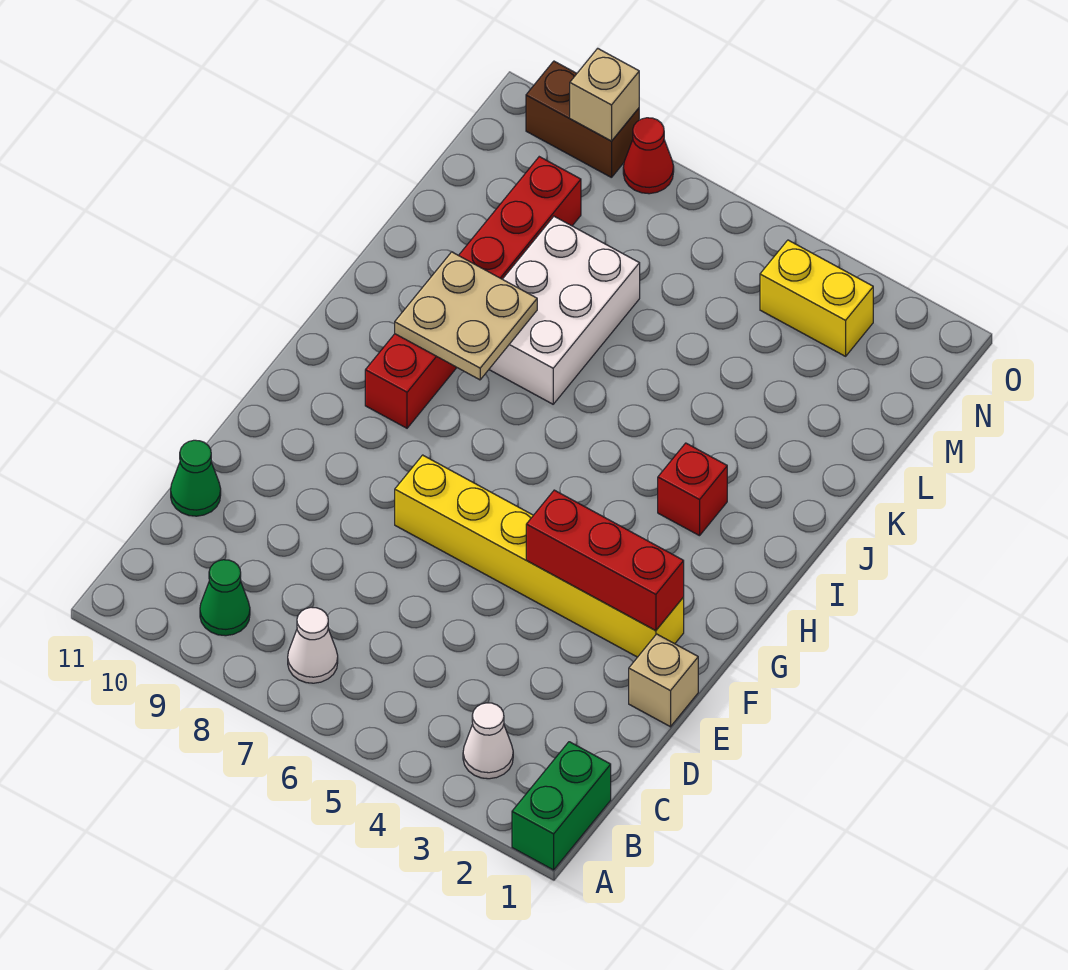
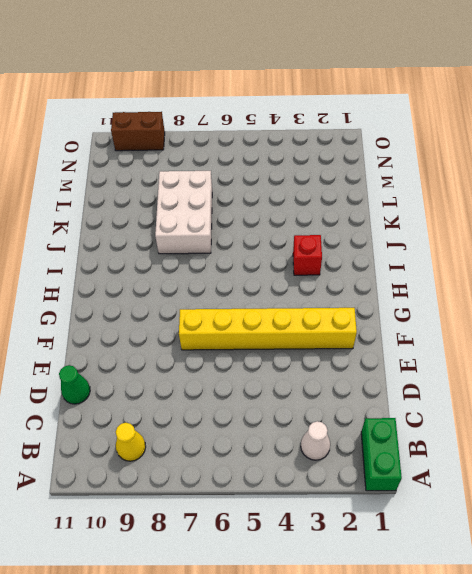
yellow 1x1 cone [116,423,146,461] -> green 1x1 cone [200,560,250,636]
none -> white 1x1 cone [288,607,338,683]
none -> tan 1x1 brick [629,634,698,727]
none -> red 1x6 brick [365,157,581,428]

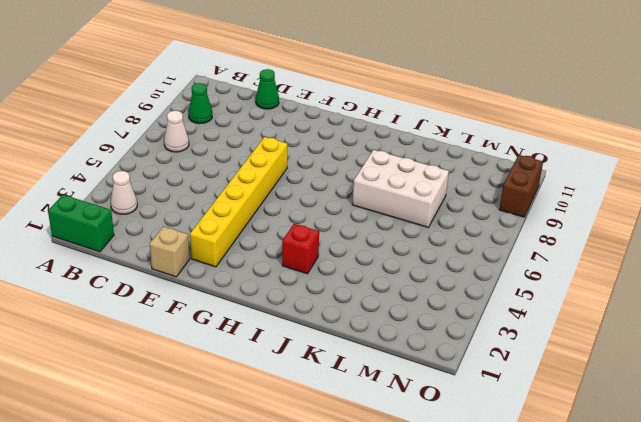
none -> red 1x6 brick [365,157,581,428]
none -> yellow 1x2 brick [760,240,873,356]
none -> red 1x1 cone [623,118,674,194]

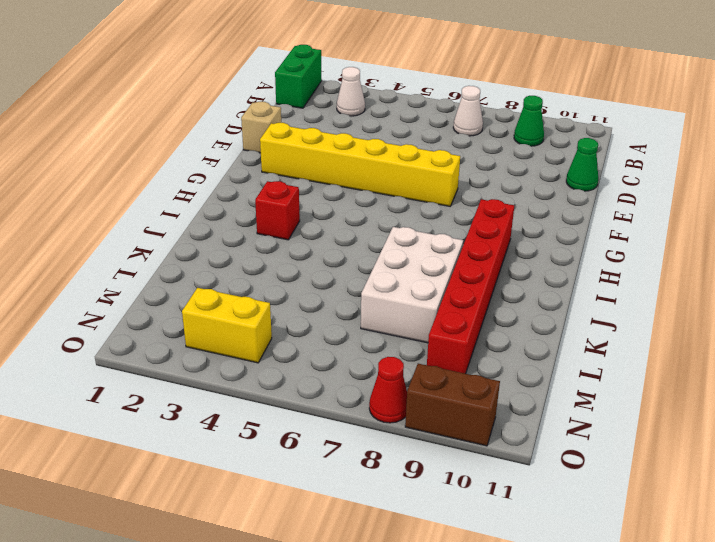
none -> red 1x3 brick [526,490,684,631]
none -> tan 2x2 plate [395,252,537,380]
none -> tan 1x1 brick [570,48,639,141]

